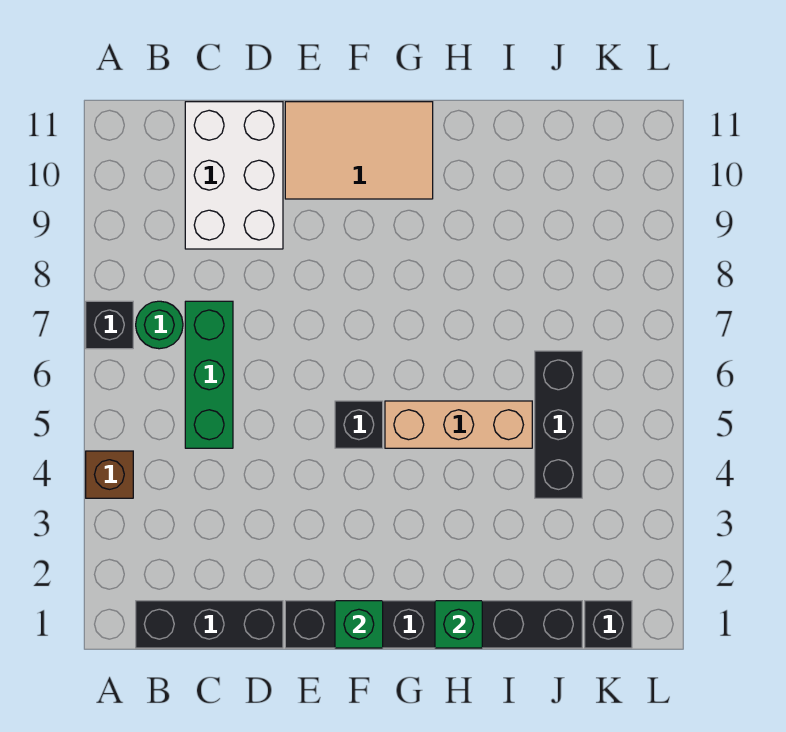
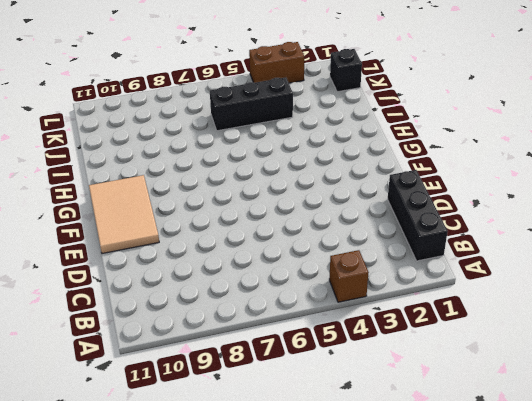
brown 1x2 brick [249,42,304,83] -> none
none -> black 1x1 brick [86,301,133,349]
none -> green 1x1 round brick [136,301,183,349]
none -> green 1x3 brick [185,301,233,448]

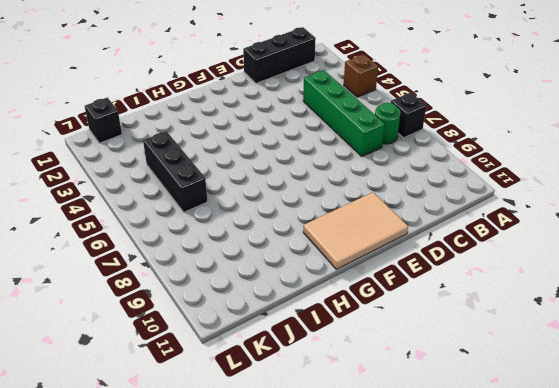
green 1x4 brick [303,70,385,156] -> green 1x3 brick [185,301,233,448]
none -> white 2x3 brick [185,102,283,249]
none -> black 1x6 brick [285,601,582,648]
none -> black 1x1 brick [335,401,383,448]

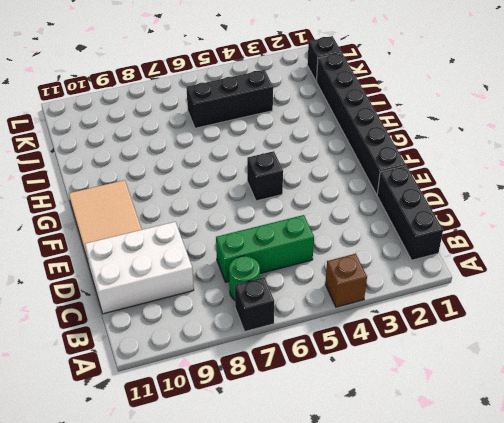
none -> tan 1x3 brick [385,401,532,448]
none -> green 1x1 brick [335,601,383,648]
none -> green 1x1 brick [435,601,482,648]

